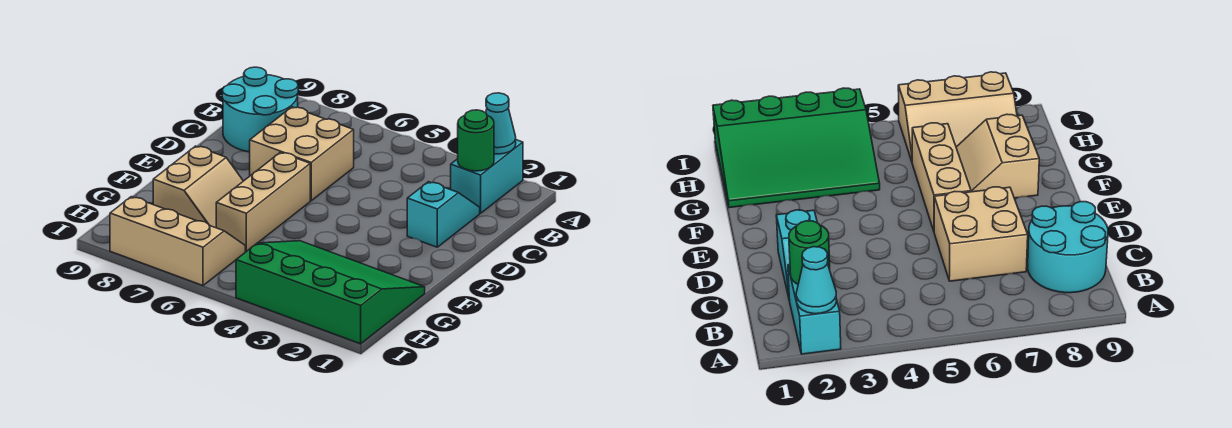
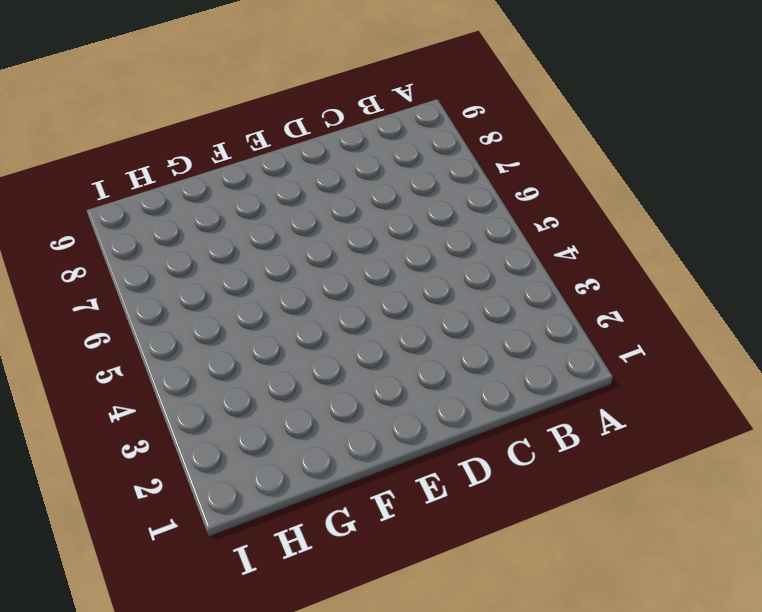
none -> cyan 1x2 brick [451,140,523,213]
none -> cyan 2x2 round brick [222,67,298,152]

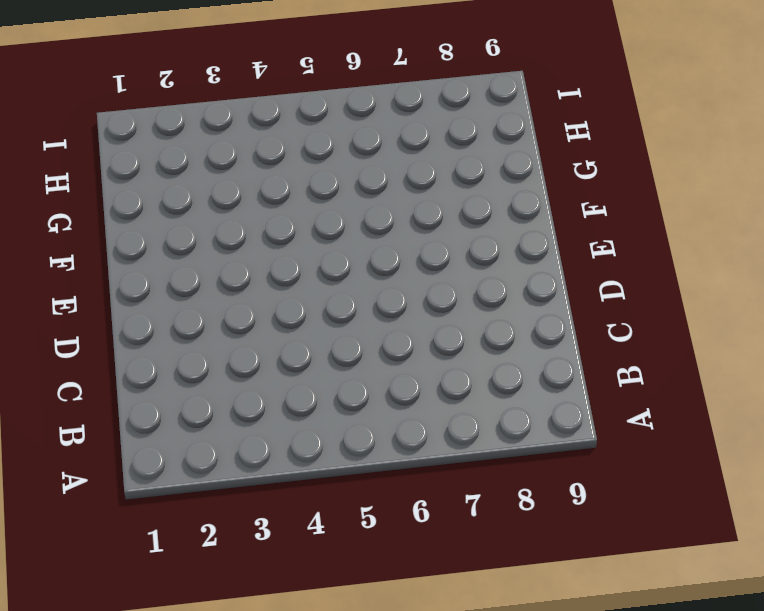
none -> cyan 1x2 brick [451,140,523,213]
none -> cyan 2x2 round brick [222,67,298,152]

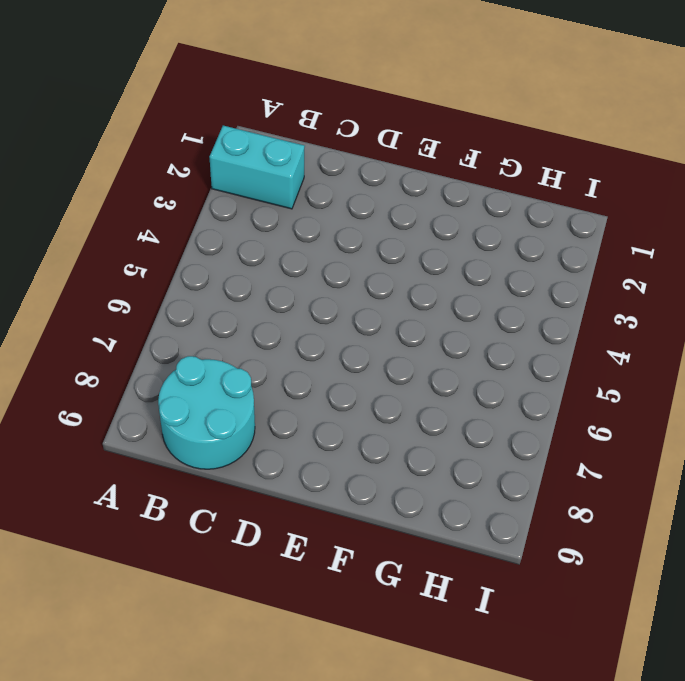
none -> cyan 1x2 slope [407,182,480,247]
none -> tan 2x2 brick [250,107,354,201]

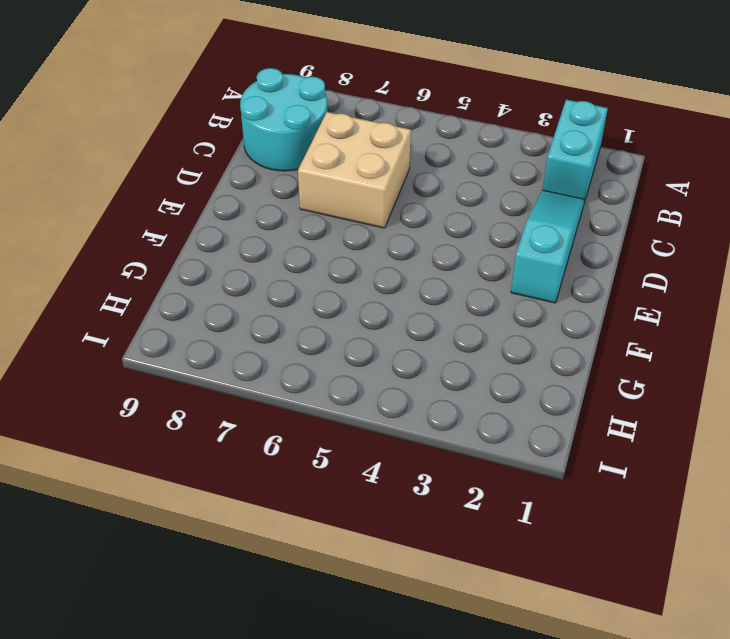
cyan 1x3 slope [511,190,585,303] -> cyan 1x2 slope [407,182,480,247]
none -> tan 1x3 brick [216,152,310,251]
none -> tan 2x2 slope [153,146,243,228]

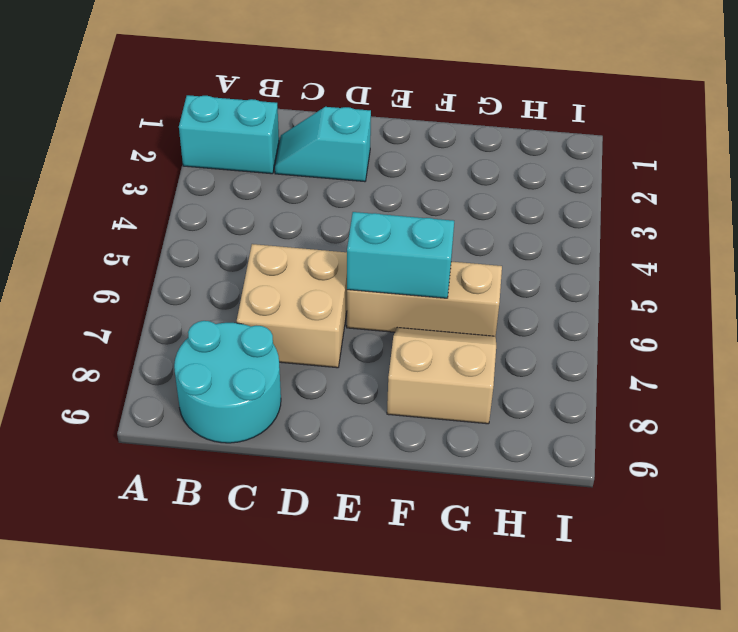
cyan 1x2 brick [347,212,454,298] -> none
none -> green 3x4 slope [236,241,425,344]
none -> tan 2x3 slope [110,197,245,286]

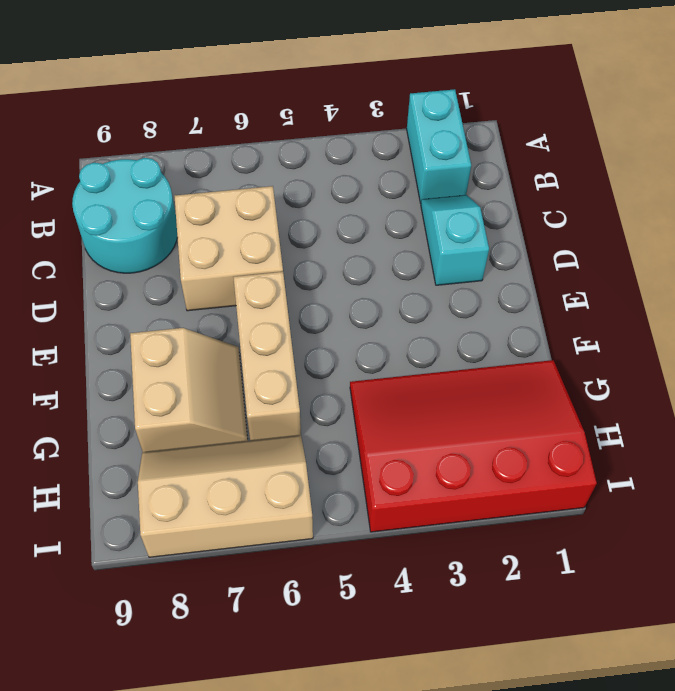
red 3x4 slope [350,360,597,532] -> green 3x4 slope [236,241,425,344]
none -> cyan 1x1 cone [486,93,516,154]
none -> green 1x1 round brick [458,110,494,171]

